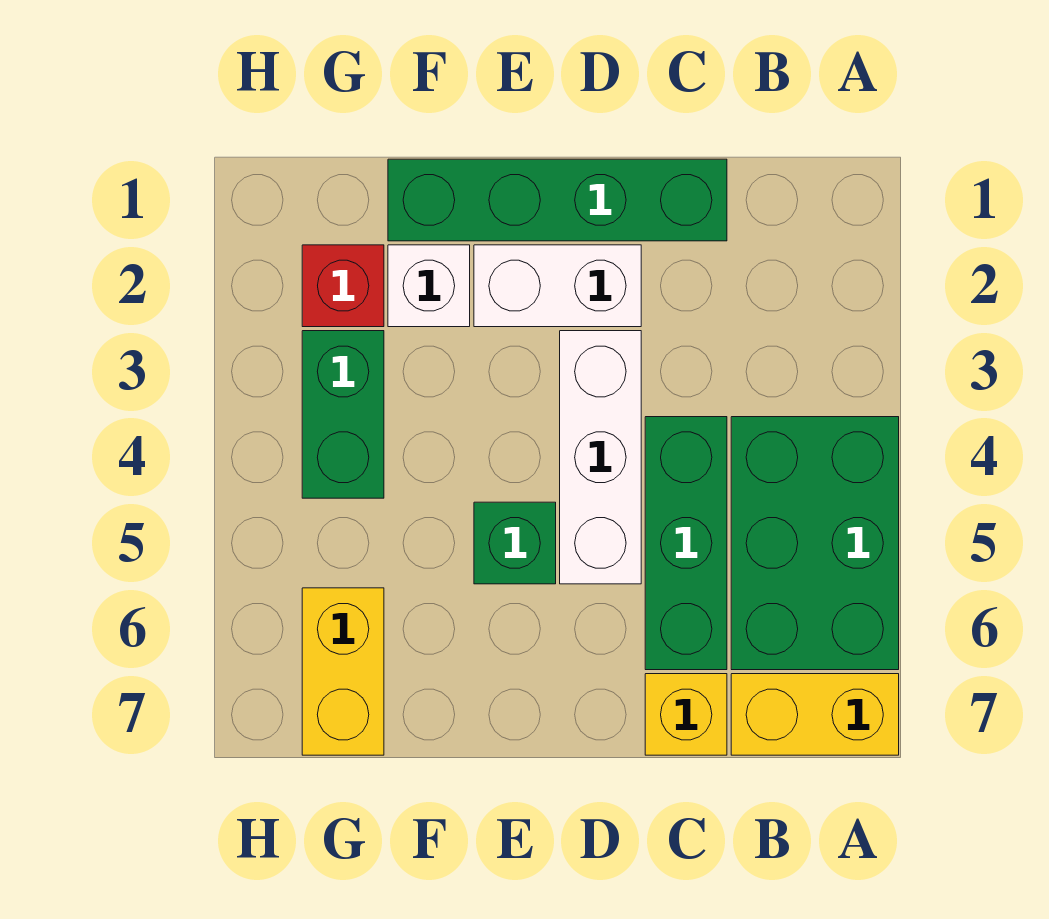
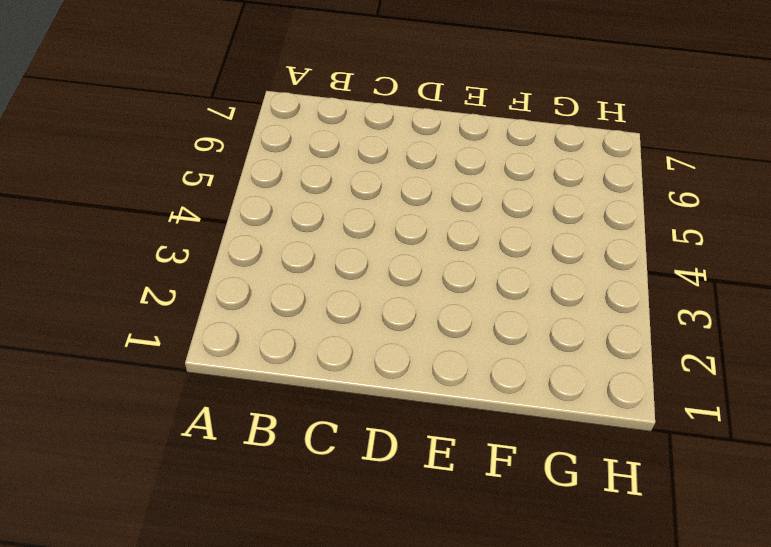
none -> green 2x3 brick [731,417,899,670]
none -> yellow 1x2 brick [731,674,899,755]
none -> green 1x4 brick [388,159,727,241]

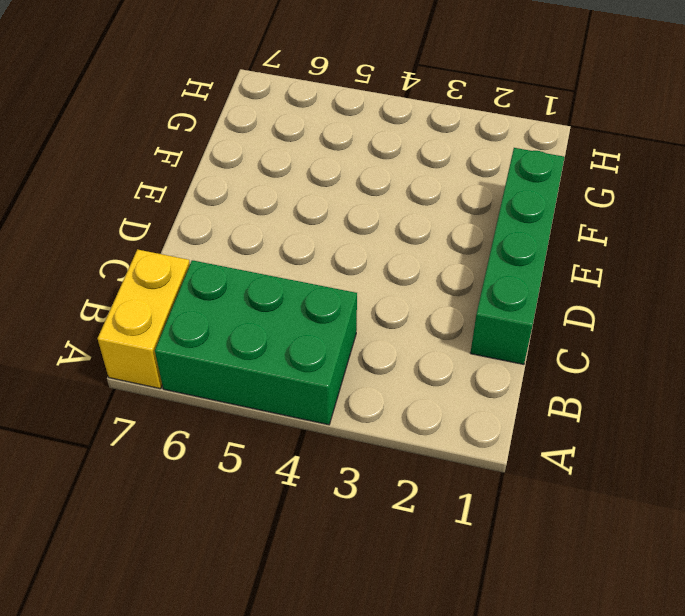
none -> green 1x3 brick [645,417,727,670]
none -> yellow 1x1 brick [645,674,727,755]
none -> white 1x2 brick [474,245,641,327]

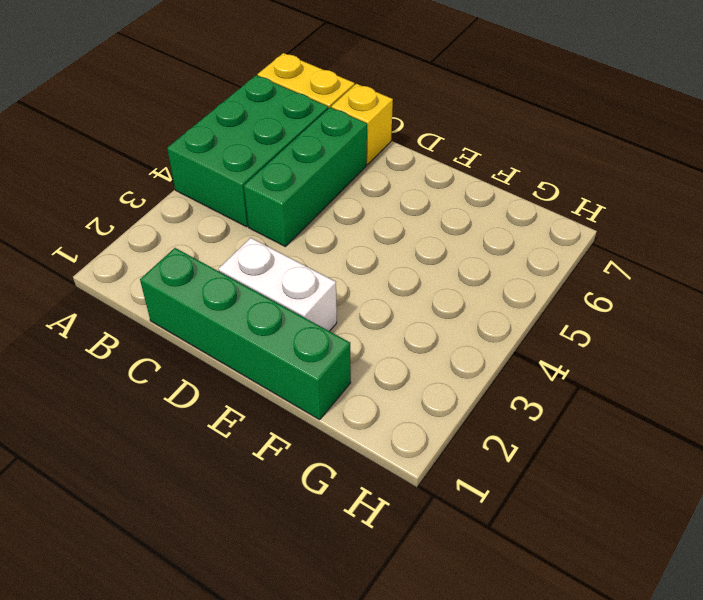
none -> white 1x3 brick [560,331,641,584]
none -> green 1x1 brick [474,502,556,584]
none -> white 1x1 brick [388,245,470,327]

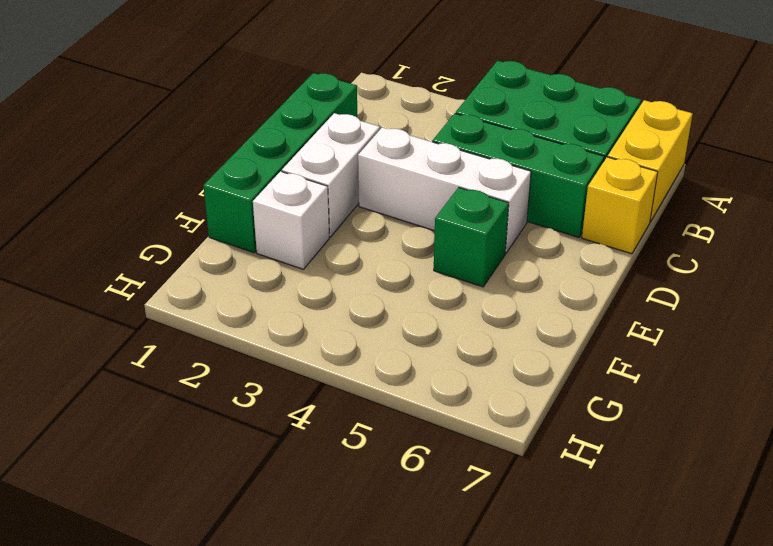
none -> red 1x1 brick [302,245,384,327]
none -> green 1x2 brick [302,331,384,498]
none -> yellow 1x2 brick [302,588,384,755]

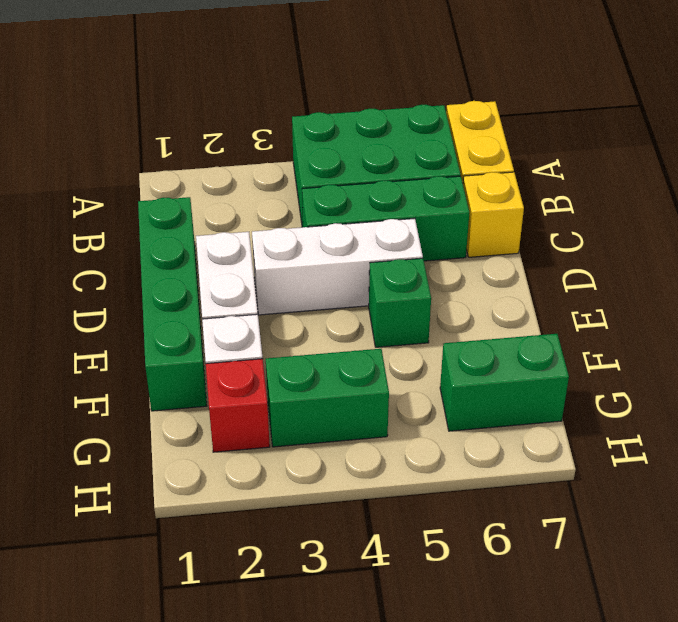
green 1x2 brick [440,334,569,431] -> yellow 1x2 brick [302,588,384,755]

